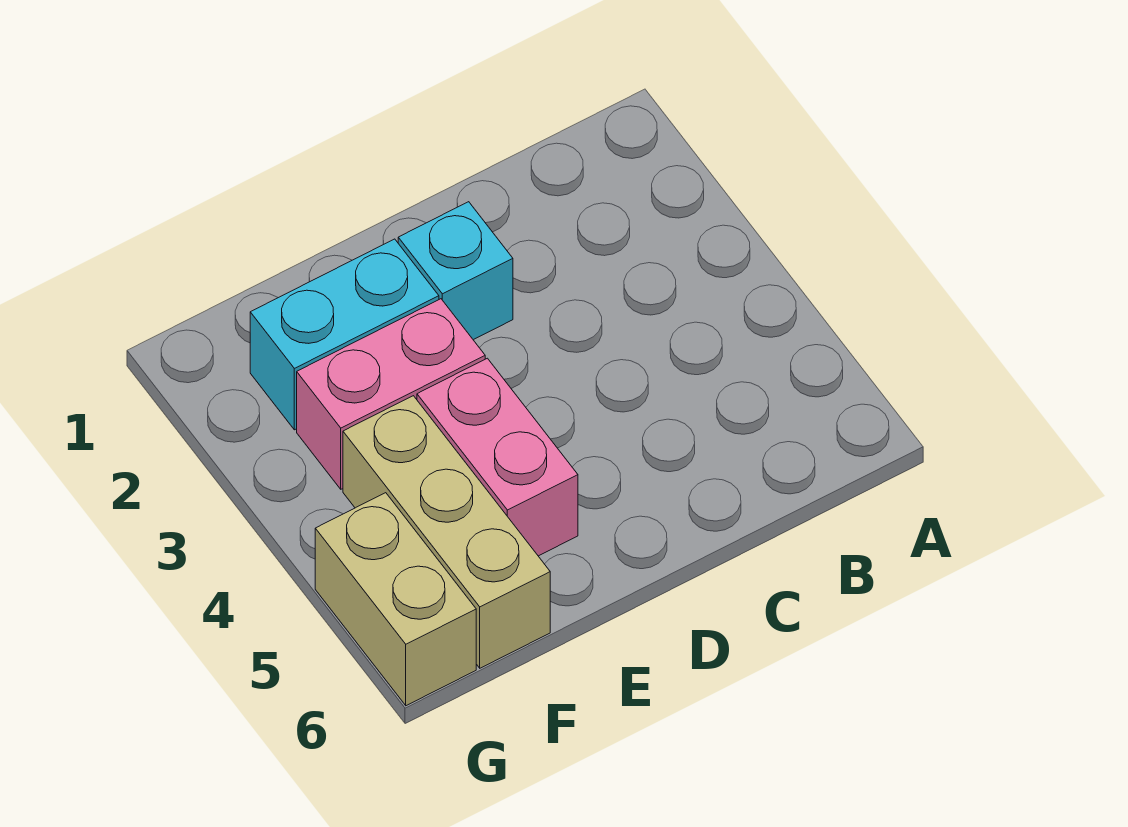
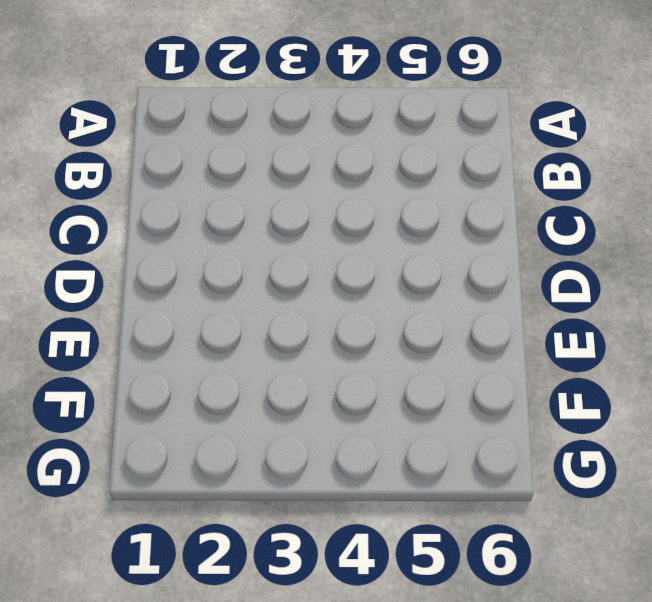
none -> cyan 1x1 brick [398,202,513,340]
none -> cyan 1x2 brick [250,239,439,430]

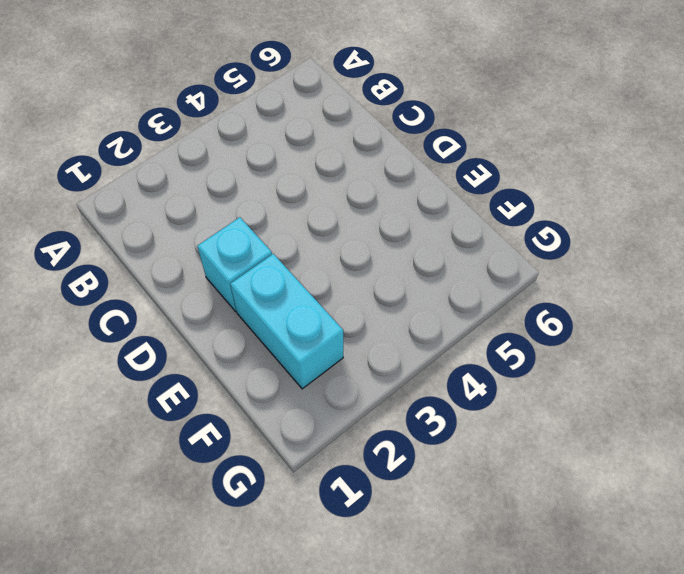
none -> pink 1x2 brick [297,299,485,489]
none -> pink 1x2 brick [417,358,578,556]

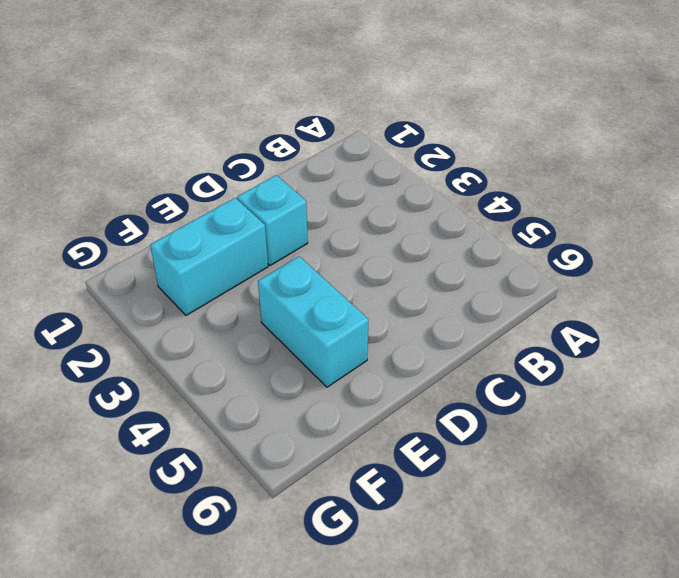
cyan 1x2 brick [258,256,369,387] -> pink 1x2 brick [417,358,578,556]
none -> pink 1x2 brick [297,299,485,489]
none -> tan 1x3 brick [343,396,550,668]

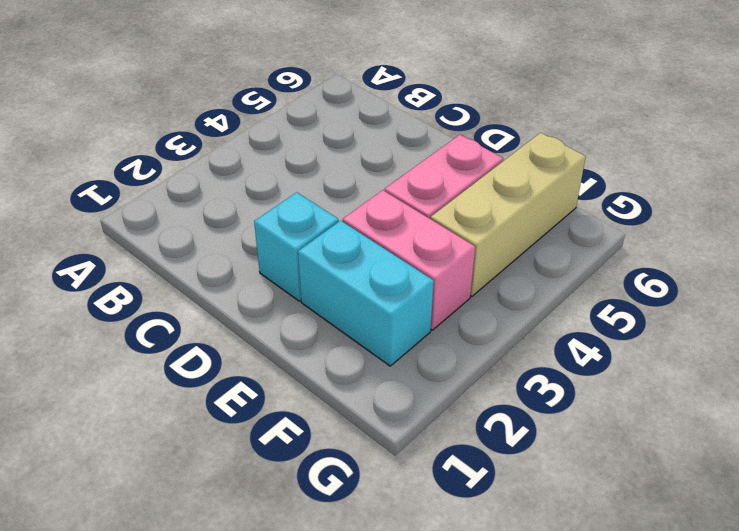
none -> tan 1x2 brick [315,493,476,706]

